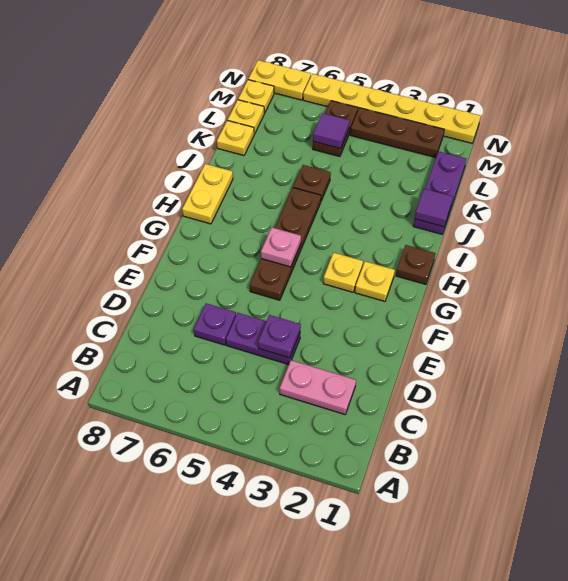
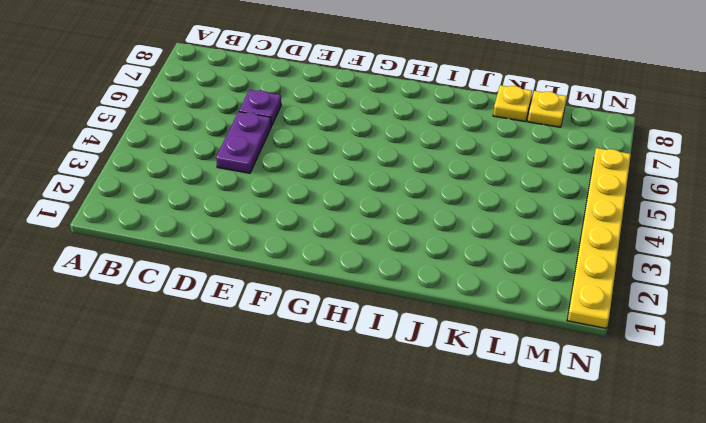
none -> pink 1x2 plate [280,360,356,414]
none -> brown 1x4 plate [250,188,321,300]
none -> yellow 1x1 plate [355,261,395,301]

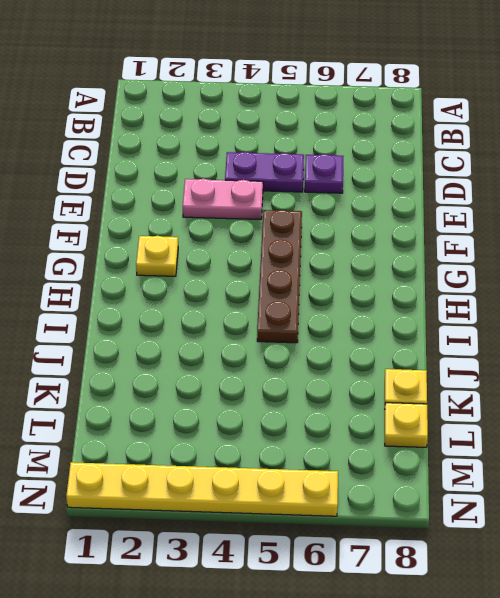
pink 1x2 plate [183,179,263,220] -> pink 1x2 plate moved to [280,360,356,414]
none -> yellow 1x1 plate [323,253,363,292]
none -> brown 1x1 plate [396,245,435,284]
none -> yellow 1x2 plate [182,164,233,224]

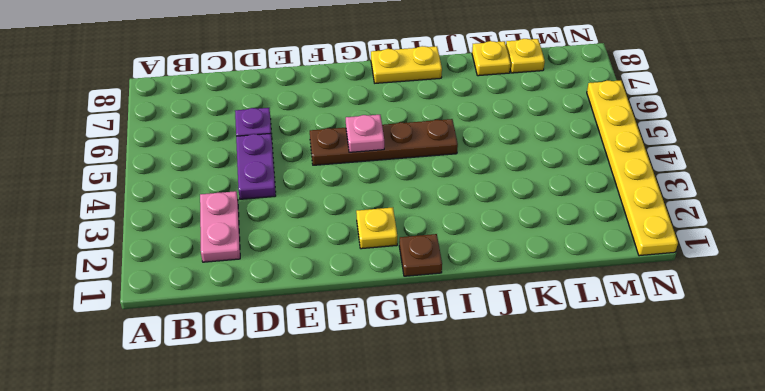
none -> yellow 1x1 plate [323,253,363,292]
none -> purple 1x3 plate [413,151,466,234]
none -> brown 1x1 plate [293,165,331,201]

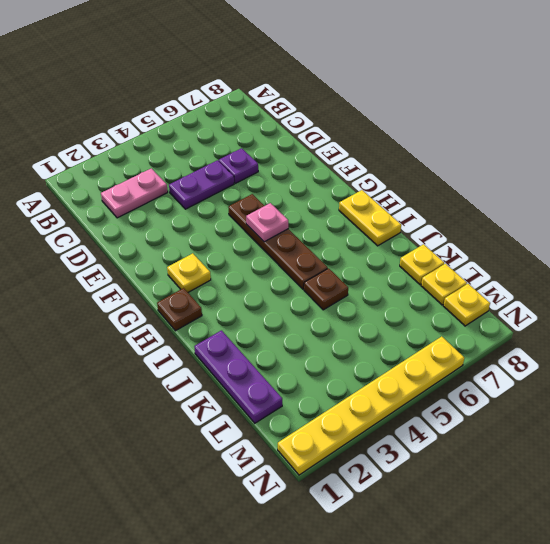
none -> yellow 1x1 plate [323,253,363,292]
none -> brown 1x2 plate [313,101,358,157]
none -> brown 1x3 plate [350,108,444,158]

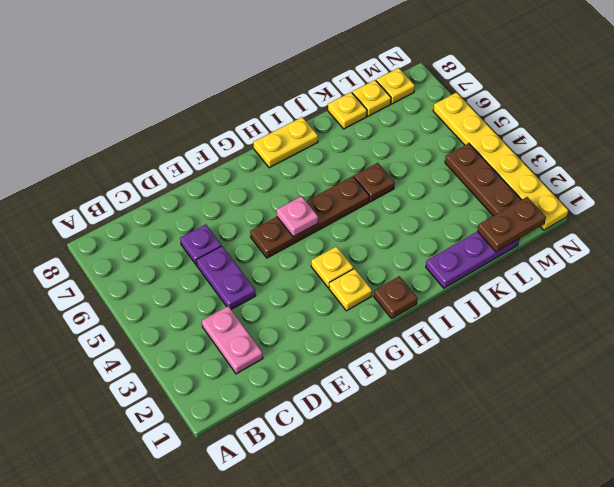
brown 1x2 plate [478,197,546,252] -> brown 1x2 plate moved to [313,101,358,157]
none -> yellow 1x2 plate [248,60,311,100]
none -> purple 1x1 plate [258,315,301,358]
none -> purple 1x1 tile [415,189,453,227]

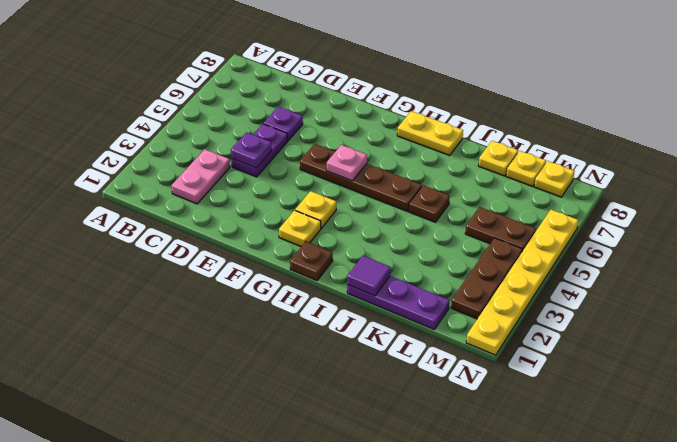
none -> yellow 1x2 plate [248,60,311,100]
none -> purple 1x1 tile [313,113,350,149]

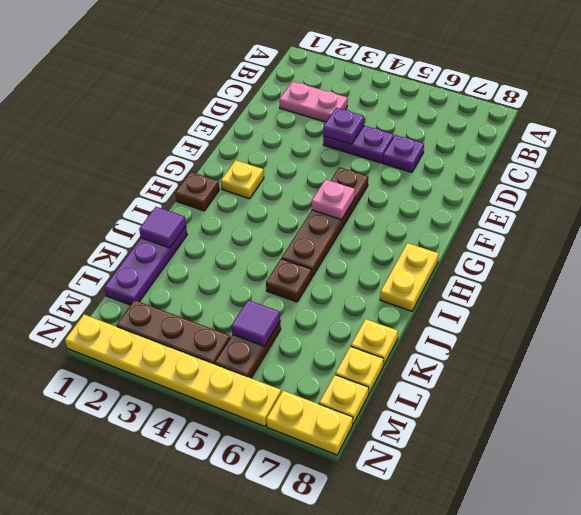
none -> yellow 1x1 plate [323,253,363,292]

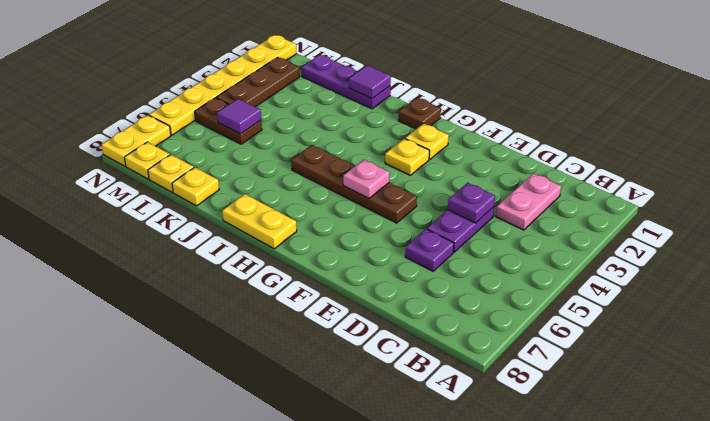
none -> brown 1x1 plate [293,165,331,201]

